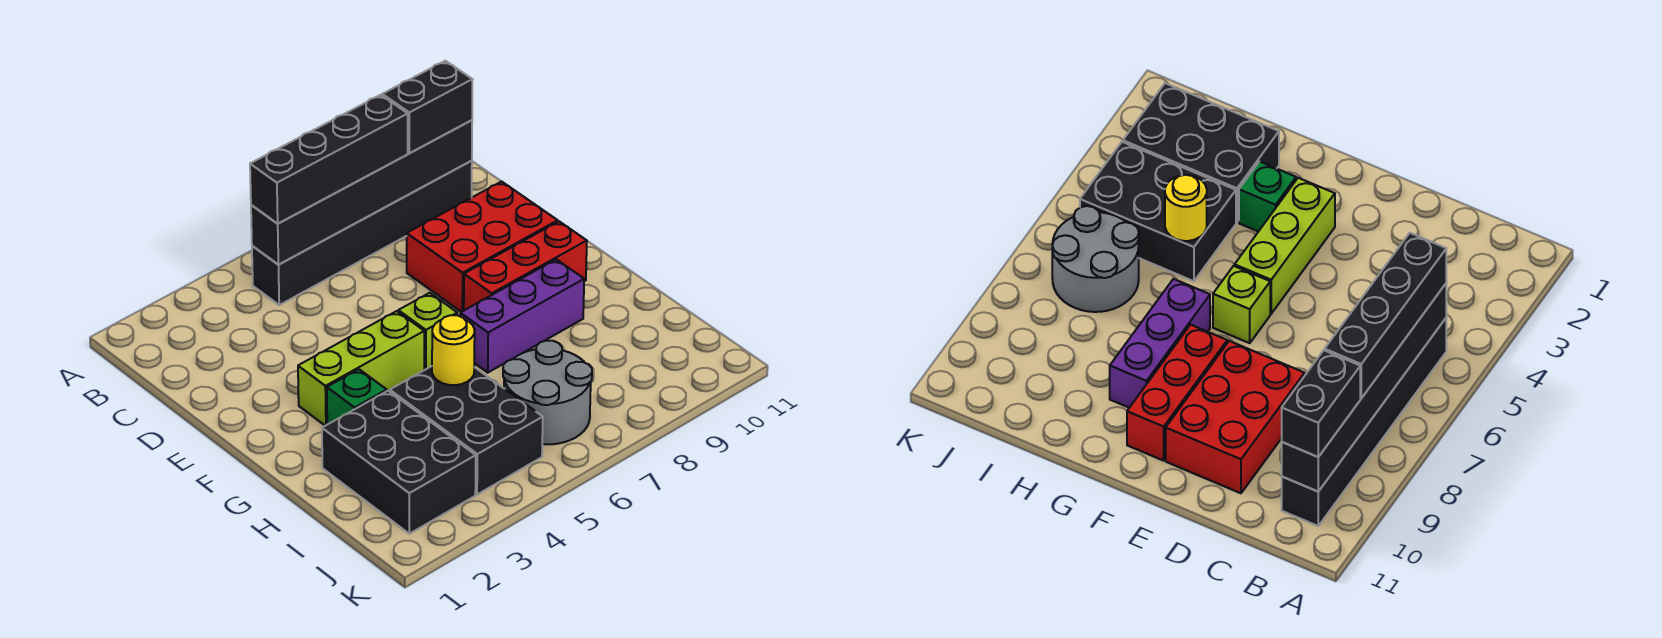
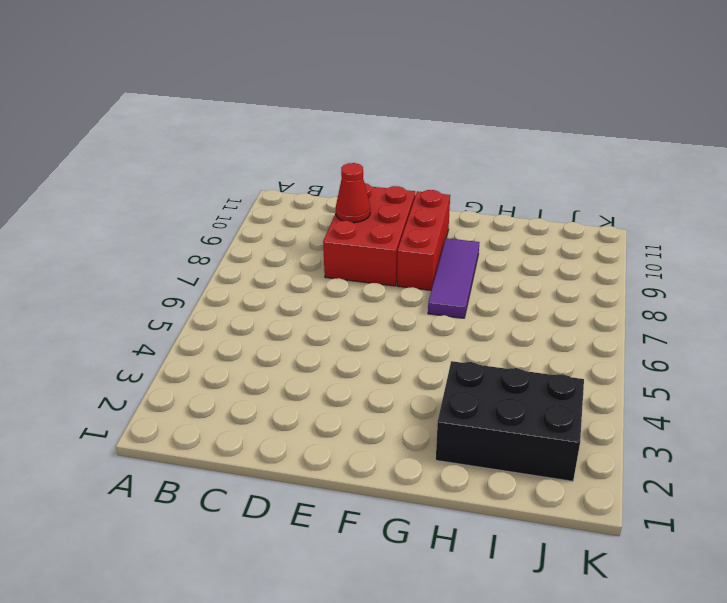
red 1x1 cone [336,163,370,223] -> none
purple 1x3 tile [428,238,479,318] -> purple 1x3 brick [460,259,584,373]
none -> black 1x6 brick [252,161,472,305]
none -> lime 1x3 brick [298,311,424,426]
none -> lime 1x1 brick [398,293,457,370]

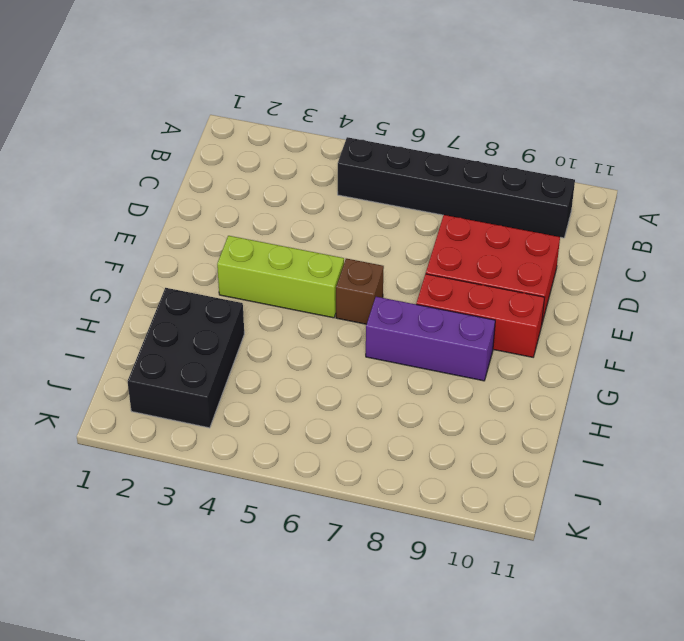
brown 1x1 brick [336,259,384,324] -> lime 1x1 brick [398,293,457,370]
none -> green 1x1 brick [327,369,387,424]
none -> black 2x3 brick [390,366,543,494]
none -> grey 2x2 round brick [503,341,592,444]

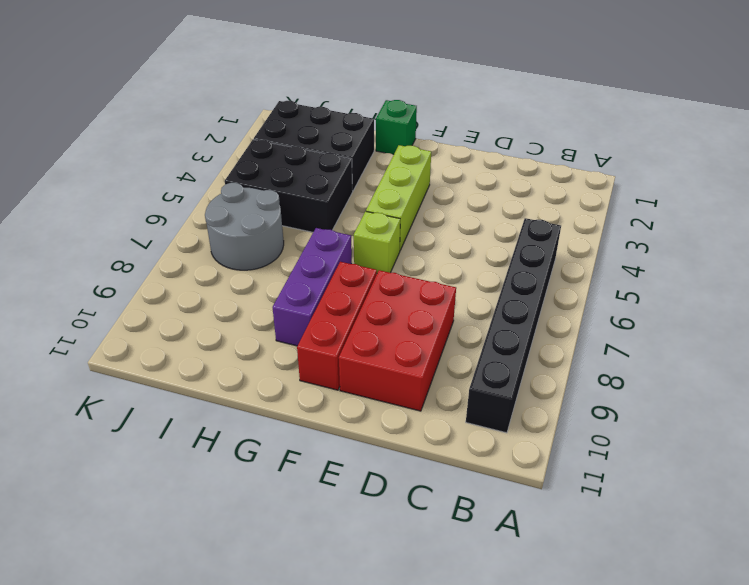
green 1x1 brick [376,100,417,155] -> green 1x1 brick moved to [327,369,387,424]
none -> black 1x6 brick [251,120,472,265]
none -> yellow 1x1 round brick [432,315,475,385]
none -> black 1x4 brick [250,95,408,224]

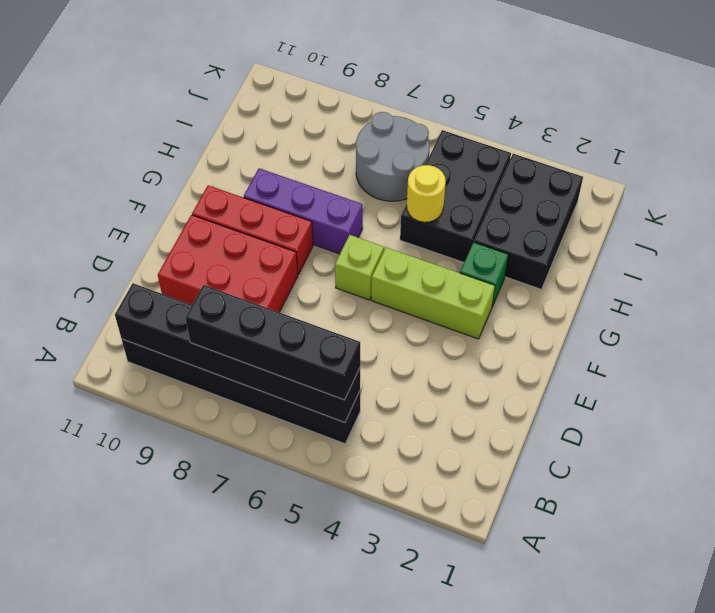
none -> black 1x2 brick [382,61,473,153]

